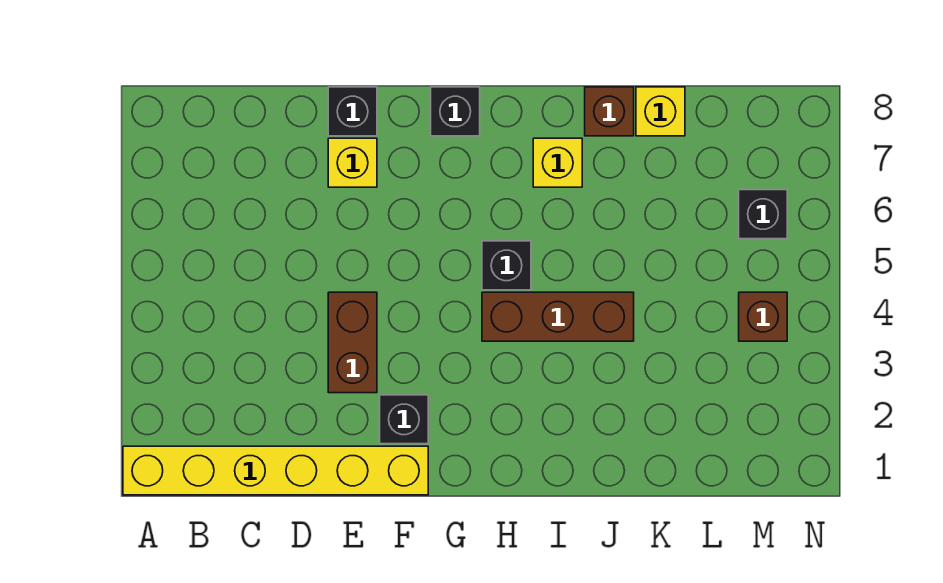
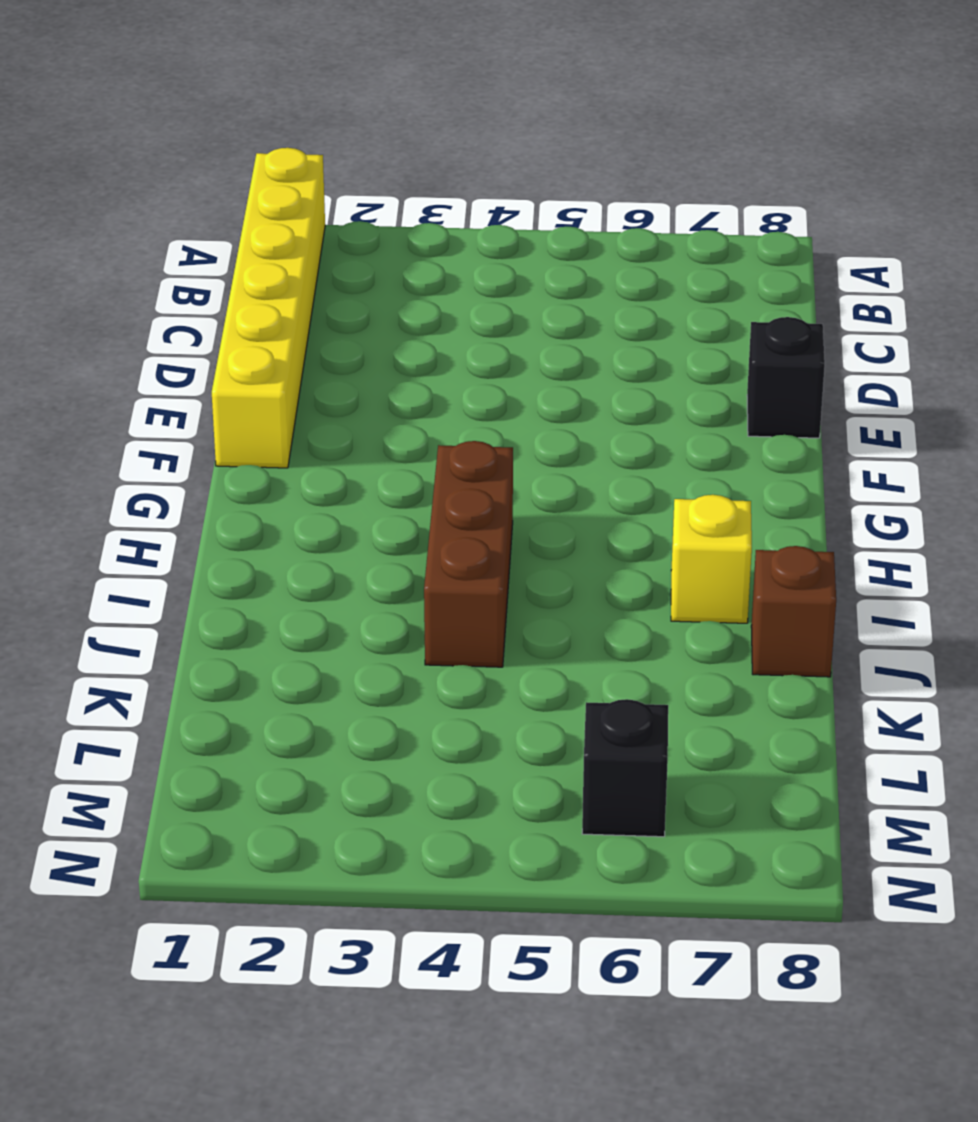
none -> brown 1x2 brick [328,292,377,393]
none -> yellow 1x1 brick [328,138,377,187]
none -> black 1x1 brick [380,395,428,444]

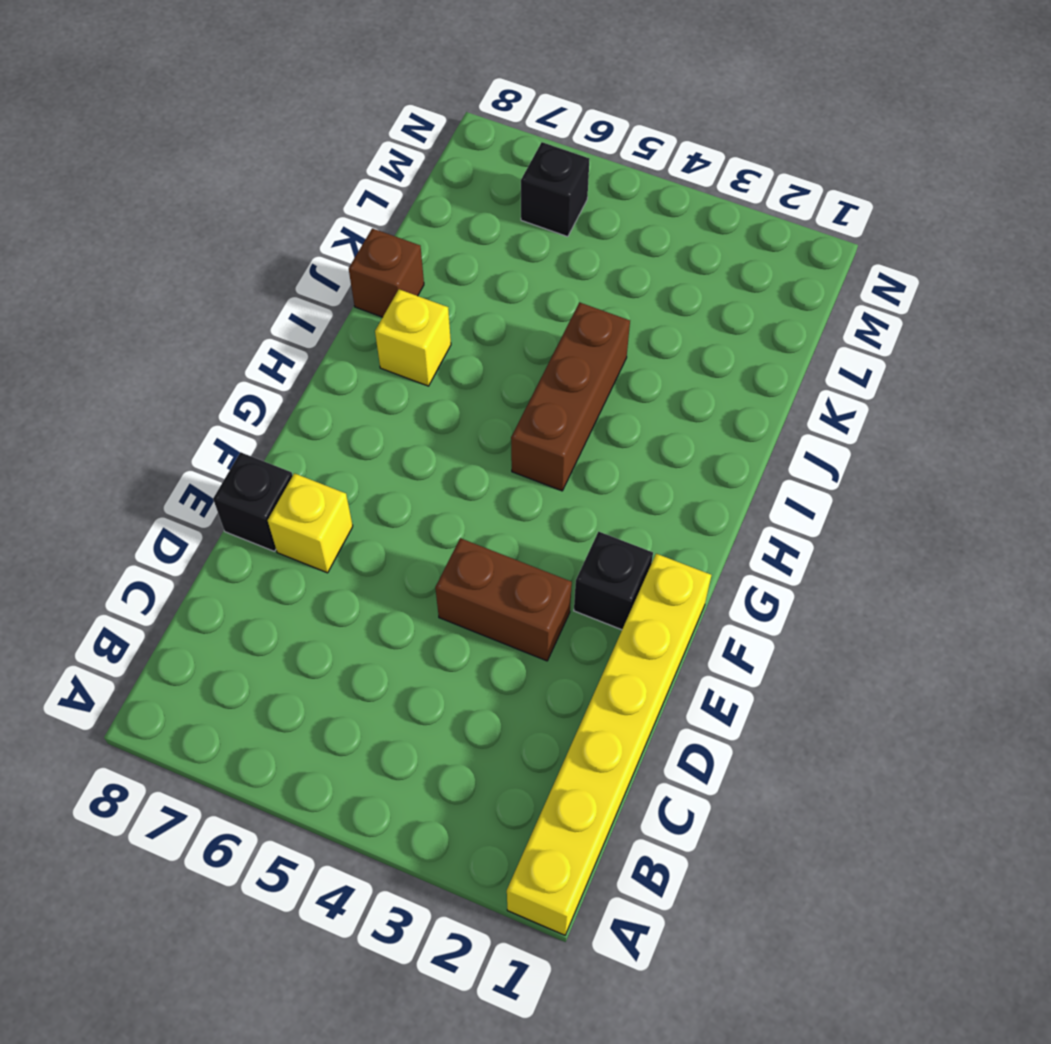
none -> black 1x1 brick [431,87,480,136]
none -> black 1x1 brick [482,241,531,290]
none -> yellow 1x1 brick [636,87,685,136]

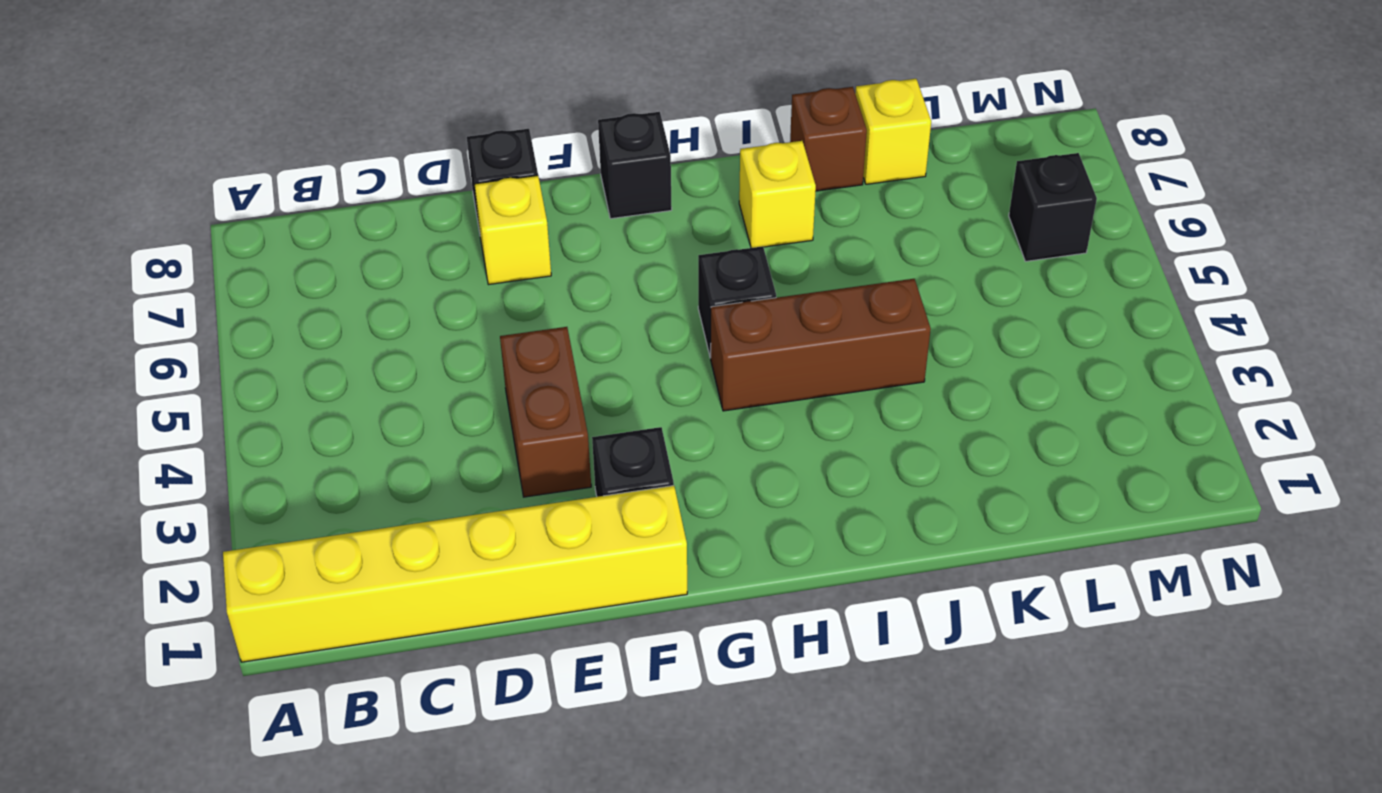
none -> brown 1x1 brick [739,292,787,341]

